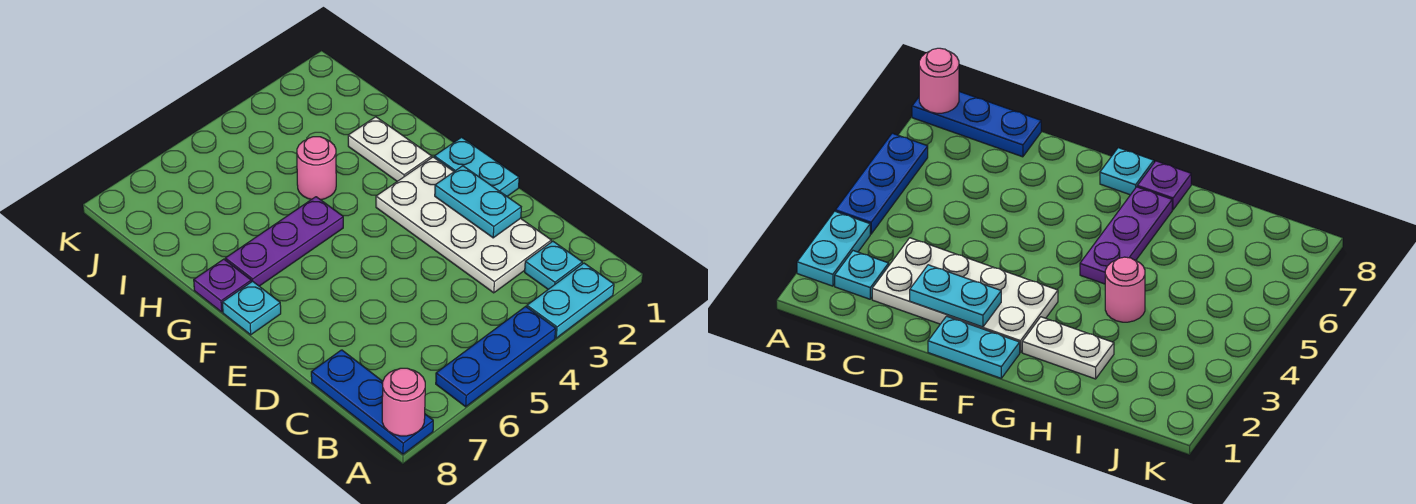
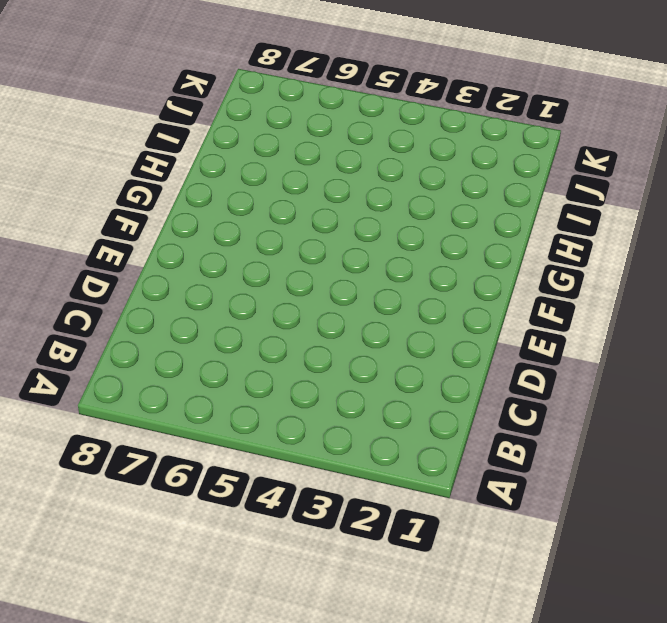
none -> cyan 1x2 plate [527,263,614,338]
none -> blue 1x3 plate [436,307,556,407]
none -> blue 1x3 plate [311,350,433,454]

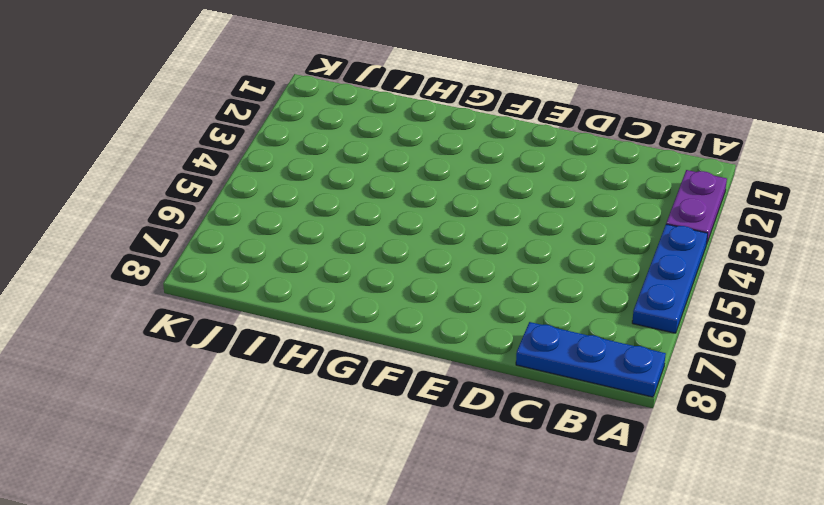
purple 1x2 plate [666,170,727,242] -> cyan 1x2 plate [527,263,614,338]
none -> cyan 1x1 plate [525,241,582,289]
none -> white 2x4 plate [376,157,551,293]
none -> cyan 1x2 plate [434,137,519,196]

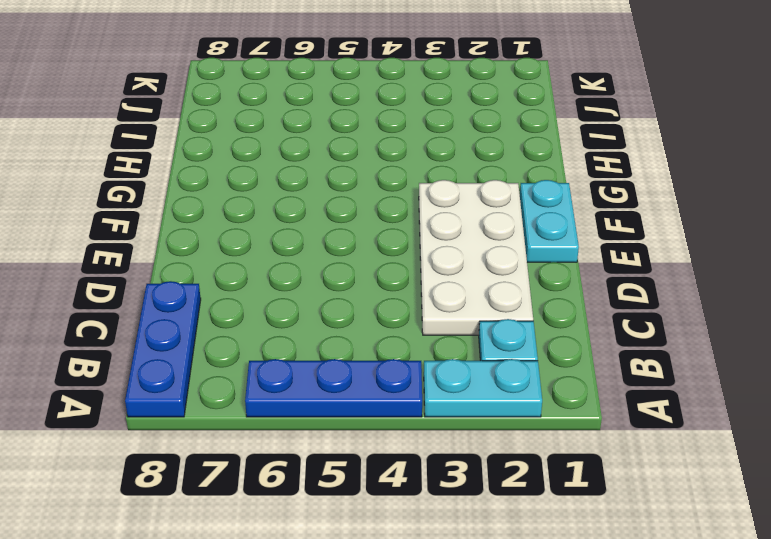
none -> cyan 1x1 plate [222,281,281,335]
none -> white 1x2 plate [348,117,432,181]
none -> purple 1x3 plate [225,197,343,286]

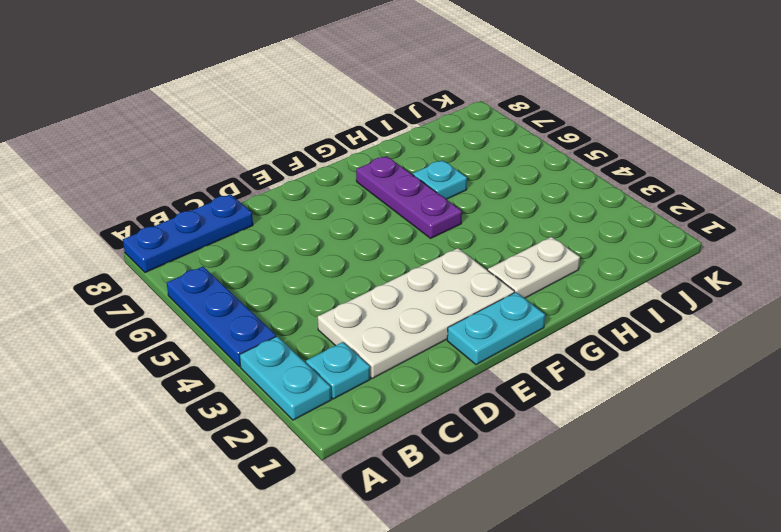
cyan 1x1 plate [413,160,467,199] -> cyan 1x1 plate moved to [222,281,281,335]
none -> purple 1x1 plate [194,259,251,312]
none -> pink 1x1 round brick [297,137,336,200]
none -> pink 1x1 round brick [382,368,425,436]

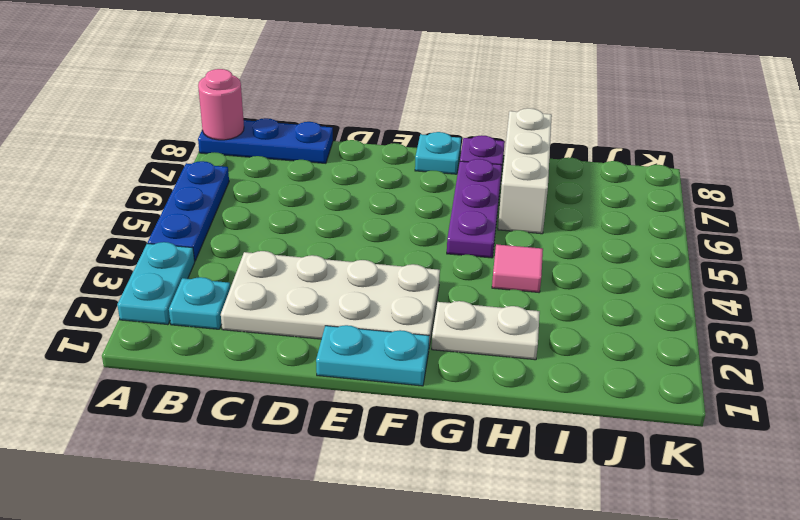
pink 1x1 tile [492,244,543,292] -> pink 1x1 round brick [297,137,336,200]
white 1x3 brick [498,108,552,234] -> none
none -> cyan 1x2 plate [435,166,521,238]

